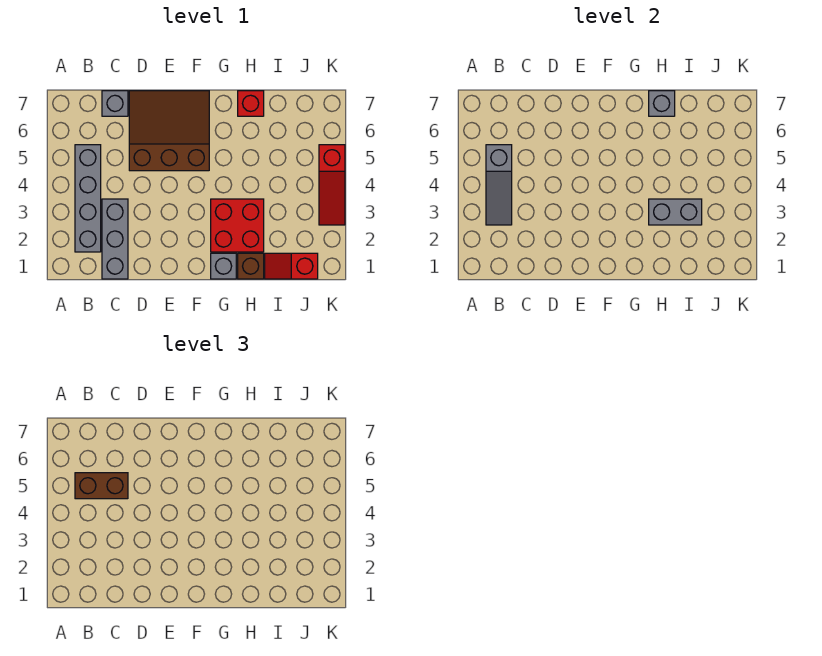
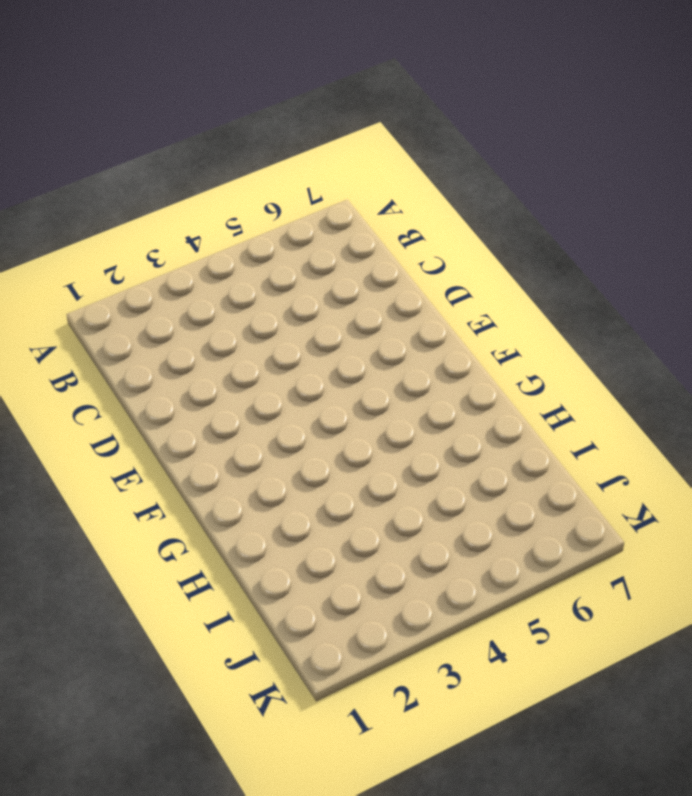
none -> grey 1x4 brick [75,145,101,252]
none -> grey 1x3 brick [102,199,128,279]
none -> grey 1x1 brick [102,91,128,116]

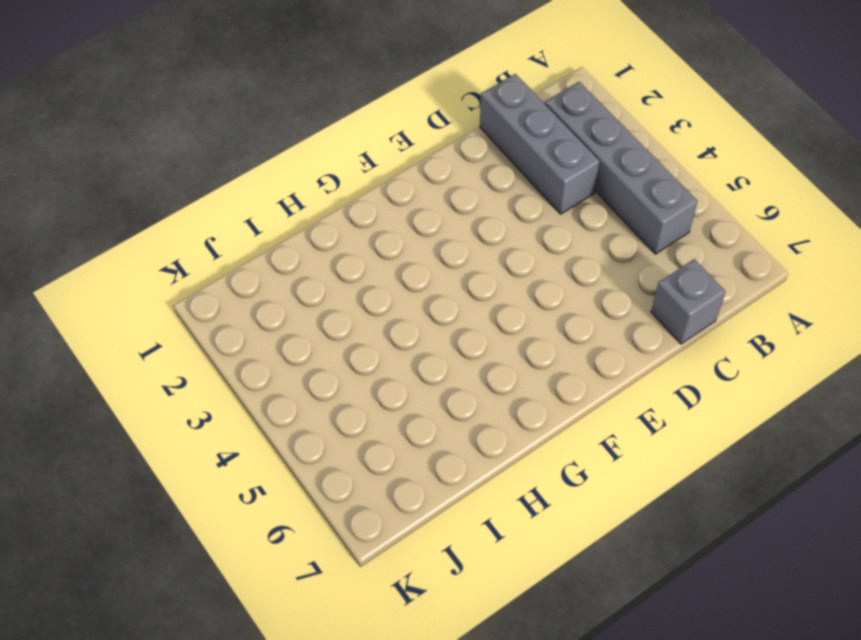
none -> brown 3x3 slope [129,91,209,171]
none -> grey 1x1 brick [211,253,236,279]
none -> red 2x2 brick [211,199,264,252]

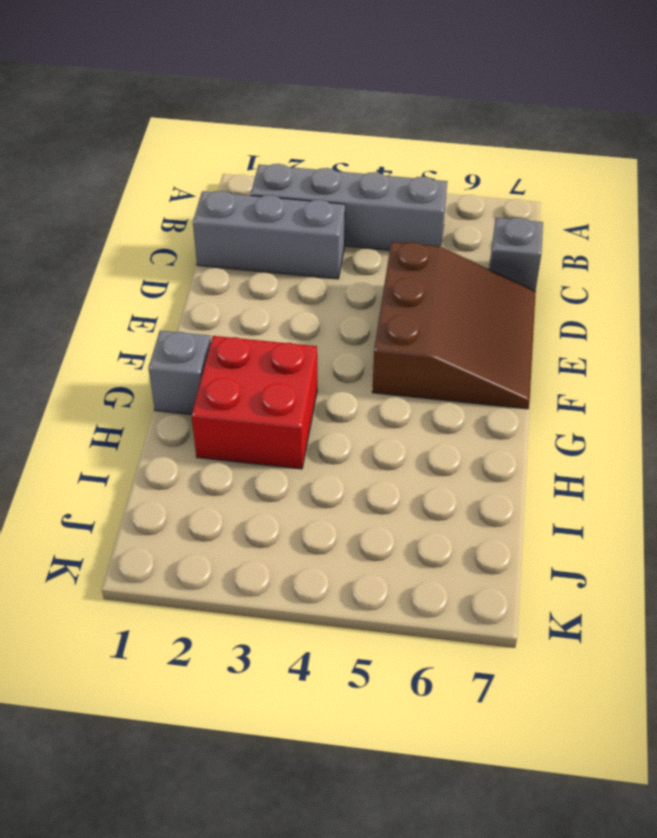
none -> brown 1x1 brick [238,253,264,279]
none -> red 1x1 brick [238,91,264,116]
none -> red 1x2 slope [265,253,318,279]

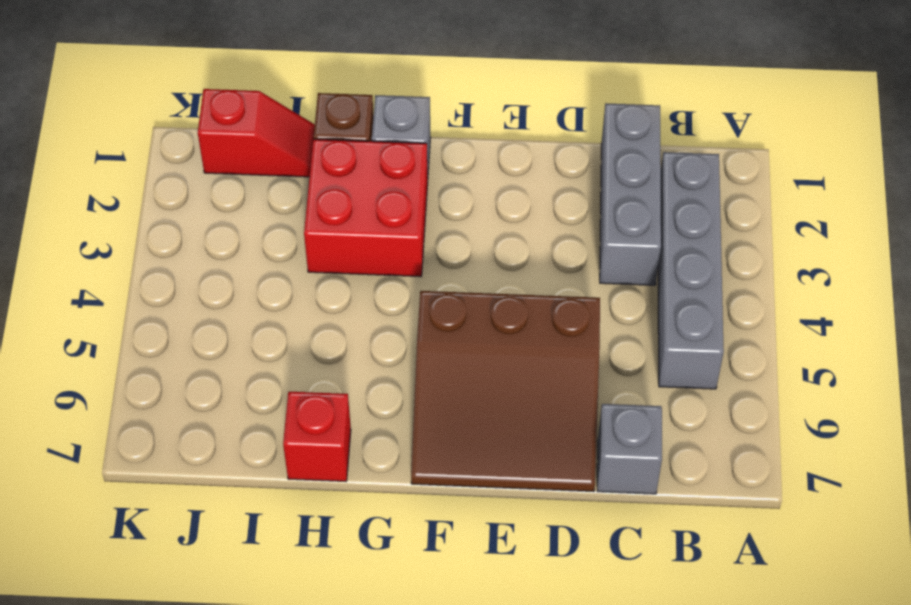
none -> red 1x3 slope [319,145,345,225]
none -> grey 1x3 slope [486,145,512,225]
none -> grey 1x2 brick [649,199,702,225]

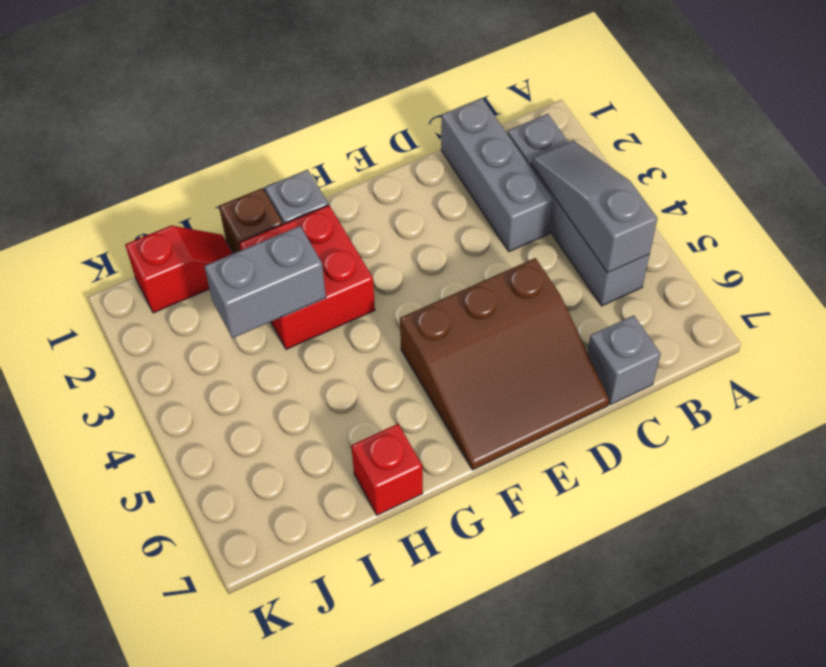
none -> red 1x3 slope [319,145,345,225]
none -> grey 1x1 brick [649,91,675,116]
none -> brown 1x2 brick [75,473,128,499]

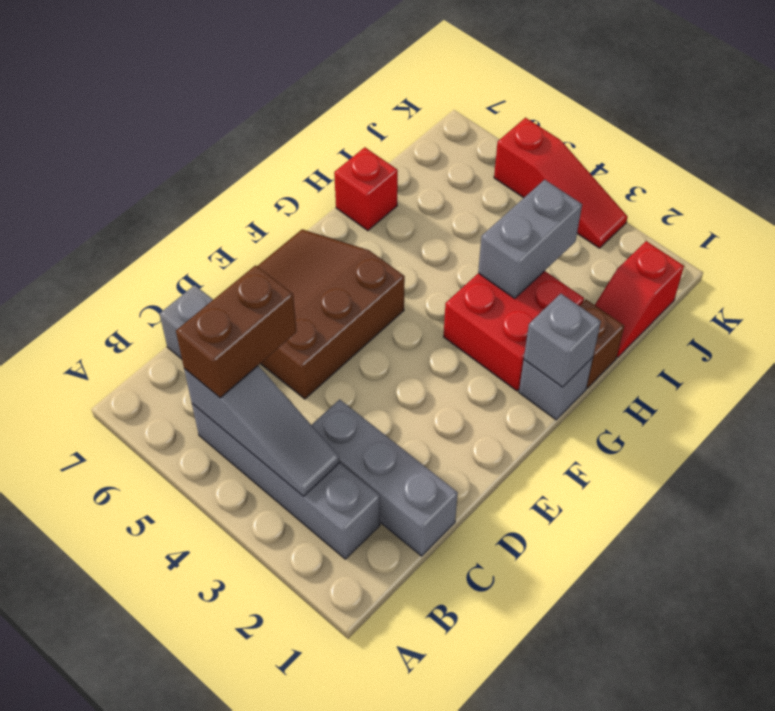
grey 1x1 brick [524,294,601,387] -> grey 1x1 brick moved to [649,91,675,116]

